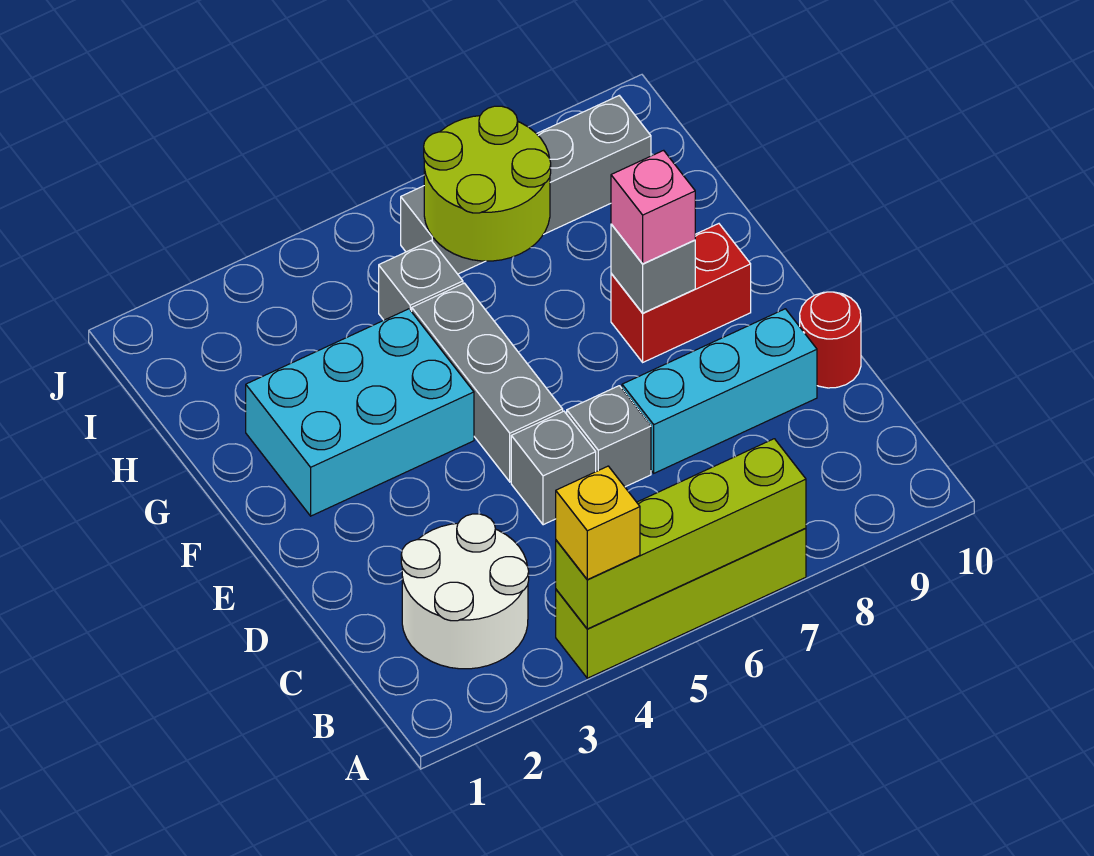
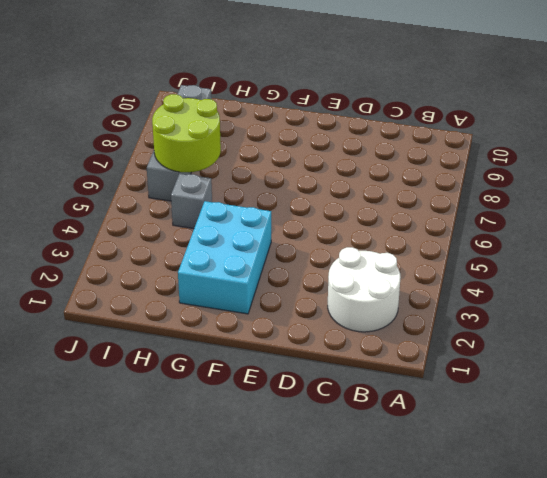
none -> lime 1x4 brick [556,528,806,678]
none -> grey 1x1 brick [511,411,596,525]
none -> grey 1x1 brick [567,386,651,487]

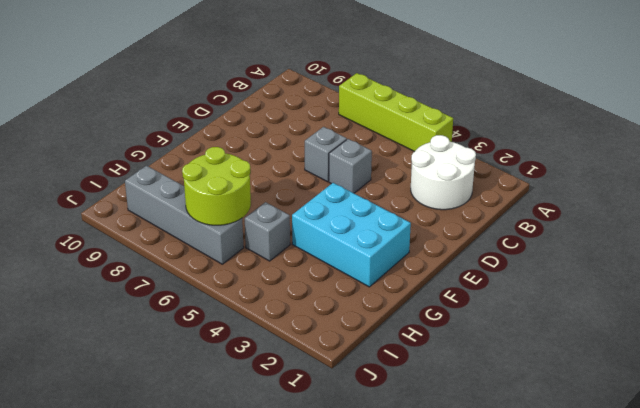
none -> cyan 1x3 brick [622,309,817,473]
none -> red 1x1 round brick [800,292,861,388]
none -> grey 1x3 brick [412,283,563,482]

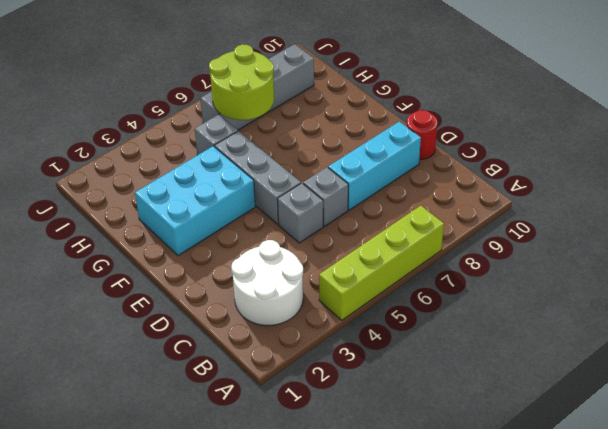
none -> red 1x2 brick [611,224,751,362]
none -> lime 1x4 brick [556,439,806,629]
none -> grey 1x1 brick [611,224,695,313]

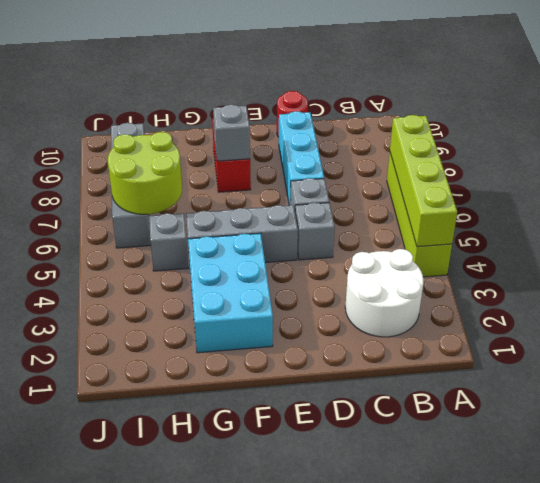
none -> yellow 1x1 brick [556,466,640,580]
none -> pink 1x1 brick [611,150,695,264]

